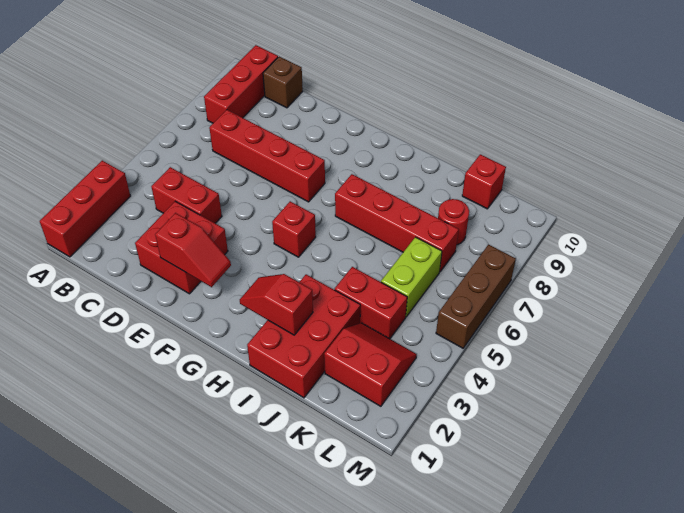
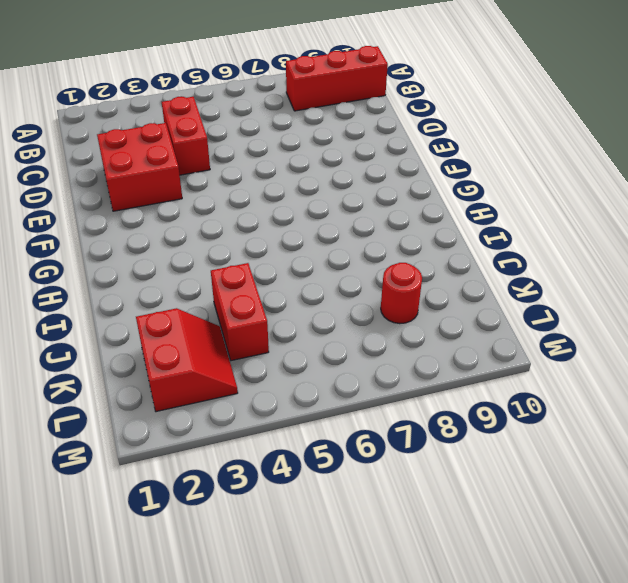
none -> red 1x3 brick [40,161,130,257]
none -> red 1x4 brick [209,110,325,202]
none -> brown 1x1 brick [263,57,303,108]

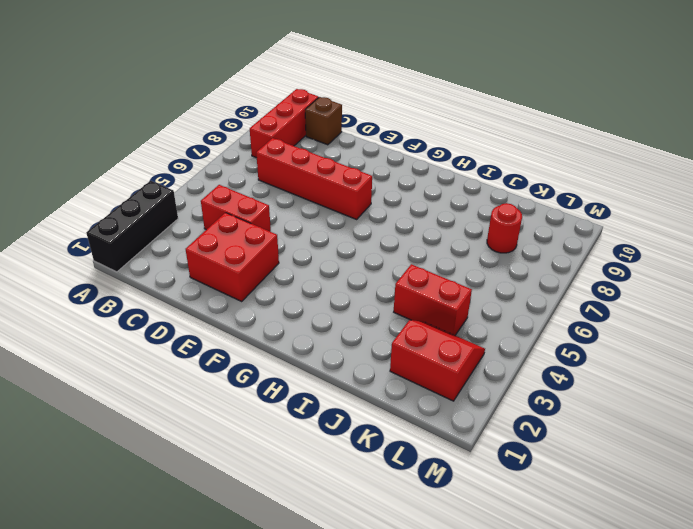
black 1x3 brick [86,181,178,272] -> red 1x3 brick [40,161,130,257]
none -> red 1x1 brick [272,201,316,257]
none -> red 1x4 brick [335,174,459,272]
none -> red 2x3 brick [247,274,360,398]

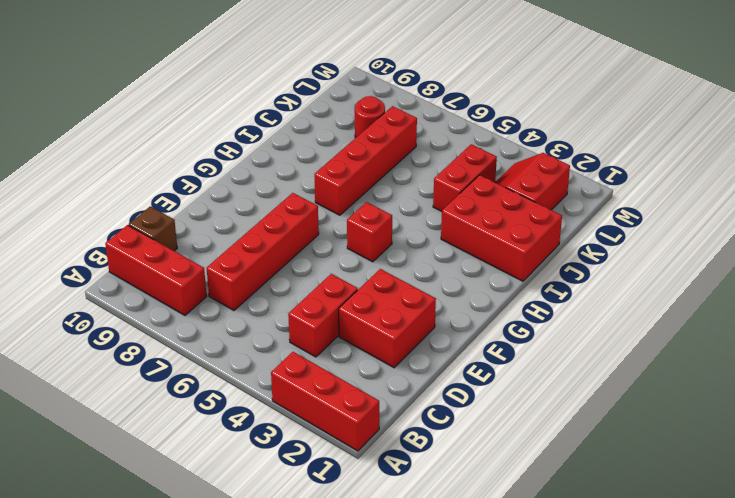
none -> lime 1x2 brick [381,237,442,317]
none -> red 1x1 brick [462,154,506,209]
none -> brown 1x3 brick [436,244,516,348]

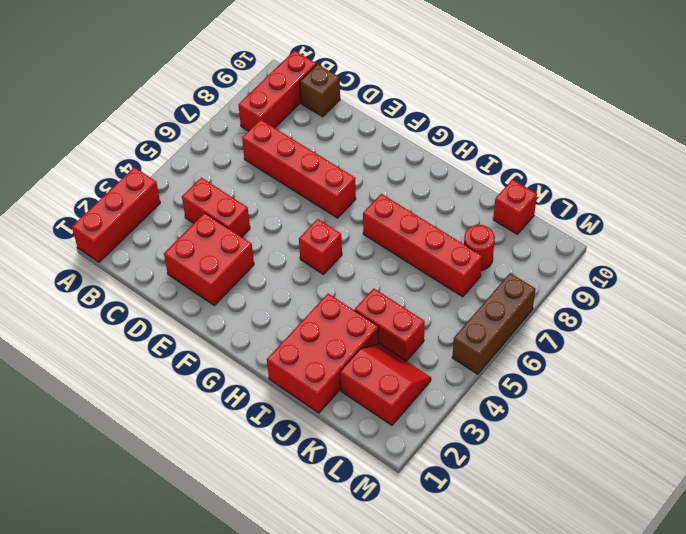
none -> lime 1x2 brick [381,237,442,317]
none -> red 1x2 slope [155,213,231,287]
none -> red 1x2 slope [240,274,313,335]

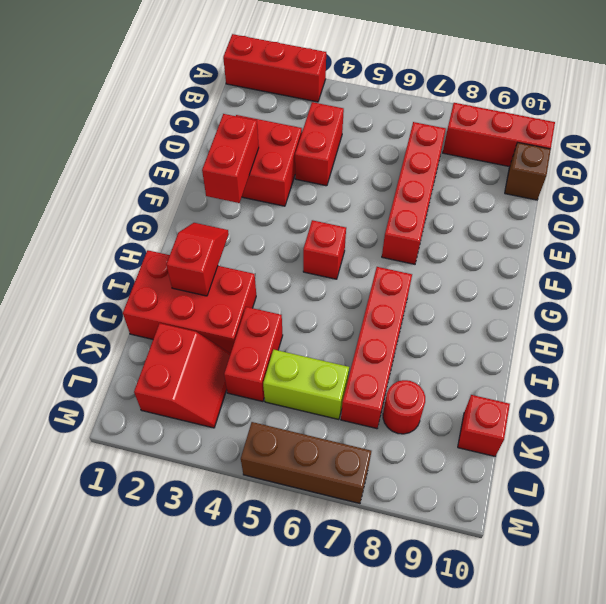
red 1x2 brick [202,114,259,203] -> red 1x2 slope [155,213,231,287]

